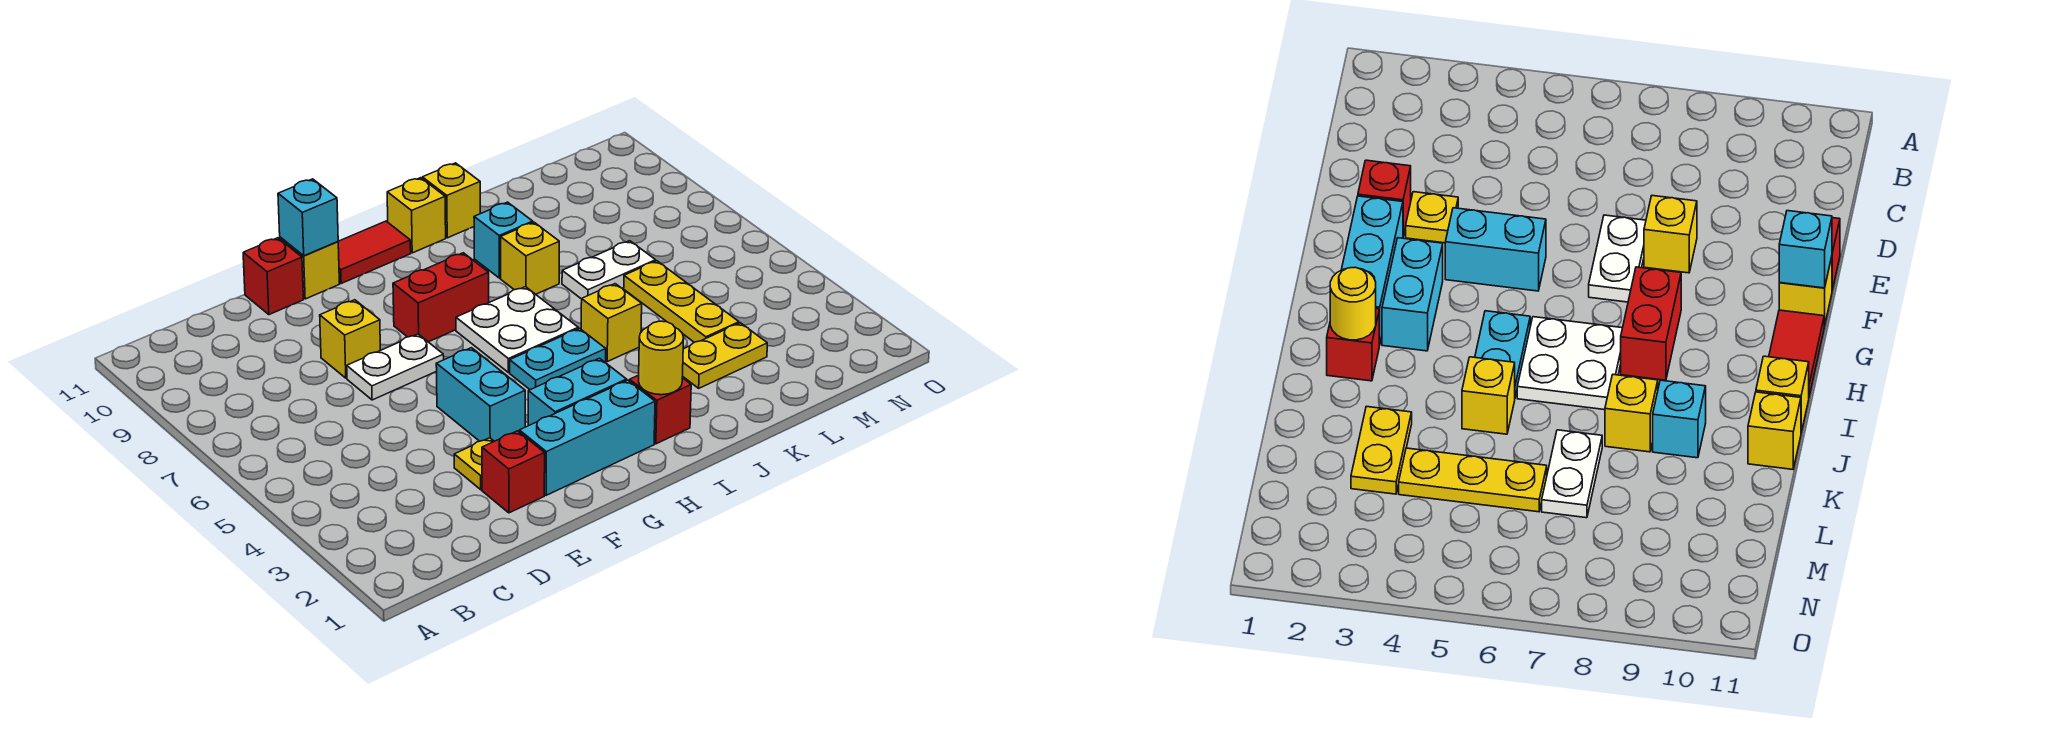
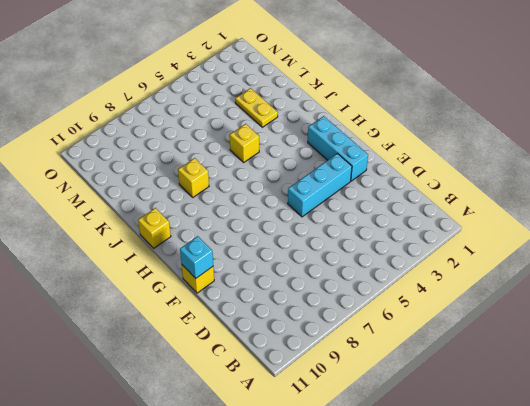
cyan 1x3 brick [288,154,352,217] -> cyan 1x2 brick [436,348,525,441]
none -> red 1x1 brick [482,431,545,513]
none -> yellow 1x1 plate [454,438,494,490]
none -> white 1x2 plate [347,334,444,400]

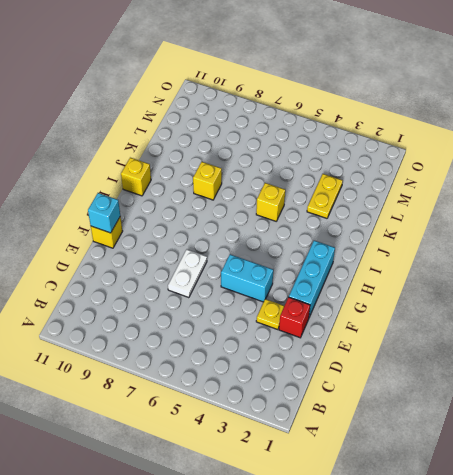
none -> yellow 1x1 brick [320,300,381,378]
none -> red 1x1 brick [243,238,303,315]
none -> cyan 1x2 brick [528,358,627,426]

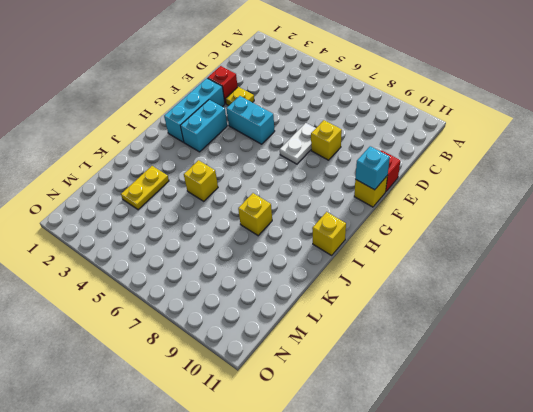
none -> red 1x2 brick [393,253,489,342]
none -> red 1x2 tile [338,221,411,283]
none -> cyan 1x2 plate [510,328,606,390]

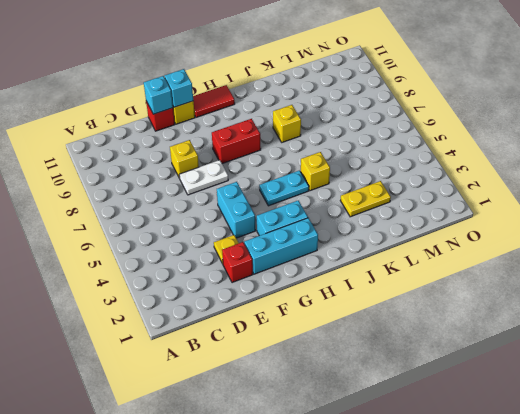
cyan 1x1 brick [144,76,173,114] -> cyan 1x1 brick moved to [474,202,533,278]
none -> white 2x2 plate [456,287,578,373]
none -> red 1x1 brick [630,375,691,444]
none -> yellow 1x1 brick [387,178,446,253]

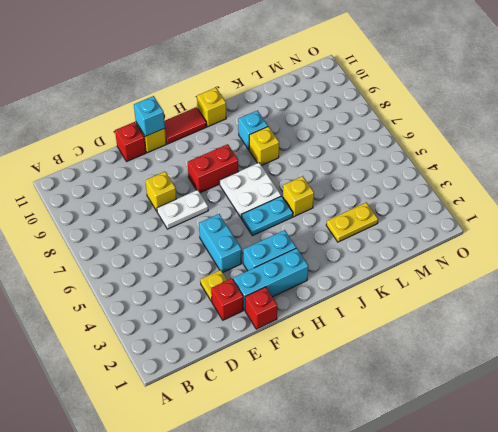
red 1x1 brick [245,287,277,329] -> red 1x1 brick moved to [630,375,691,444]
none -> yellow 1x1 brick [422,163,481,238]
none -> white 1x2 plate [562,241,656,299]
none -> yellow 1x3 plate [624,261,739,342]

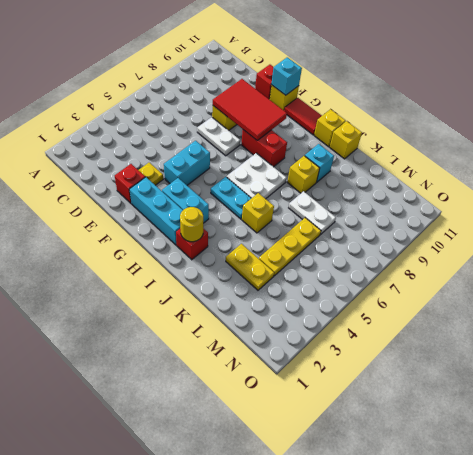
red 2x3 tile [213,79,287,140] -> none

